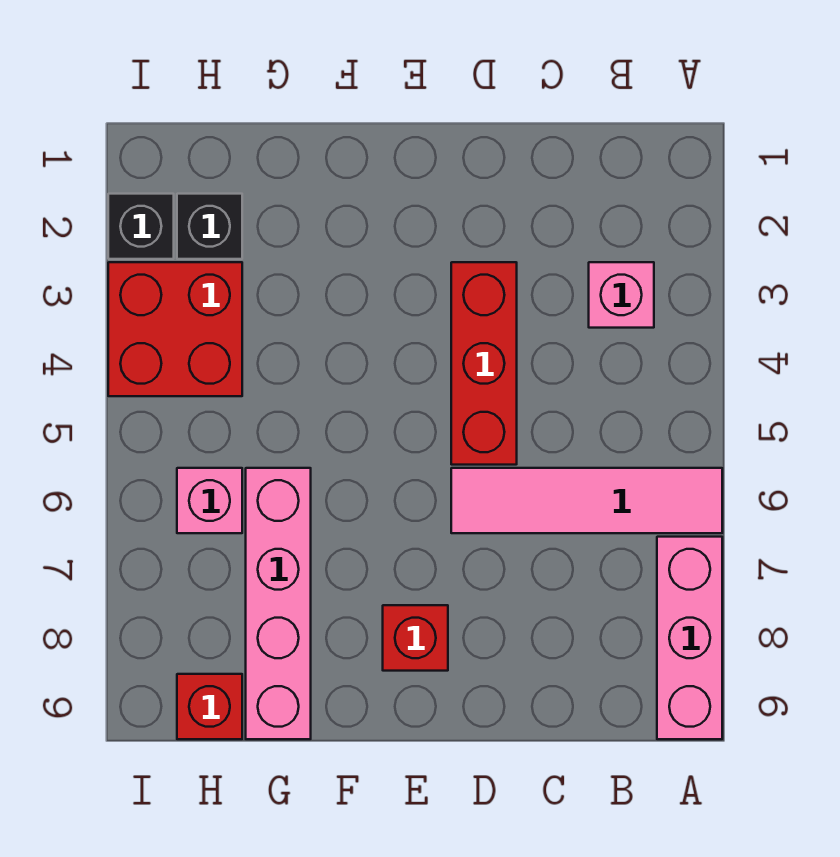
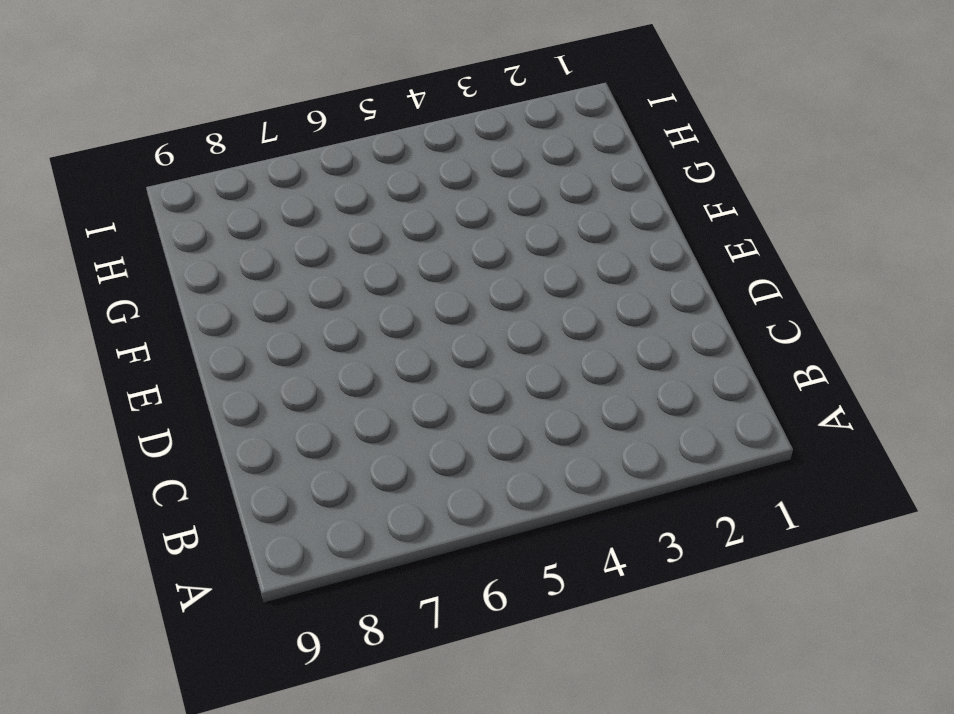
none -> pink 1x4 tile [451,468,722,533]
none -> pink 1x3 brick [657,537,722,739]

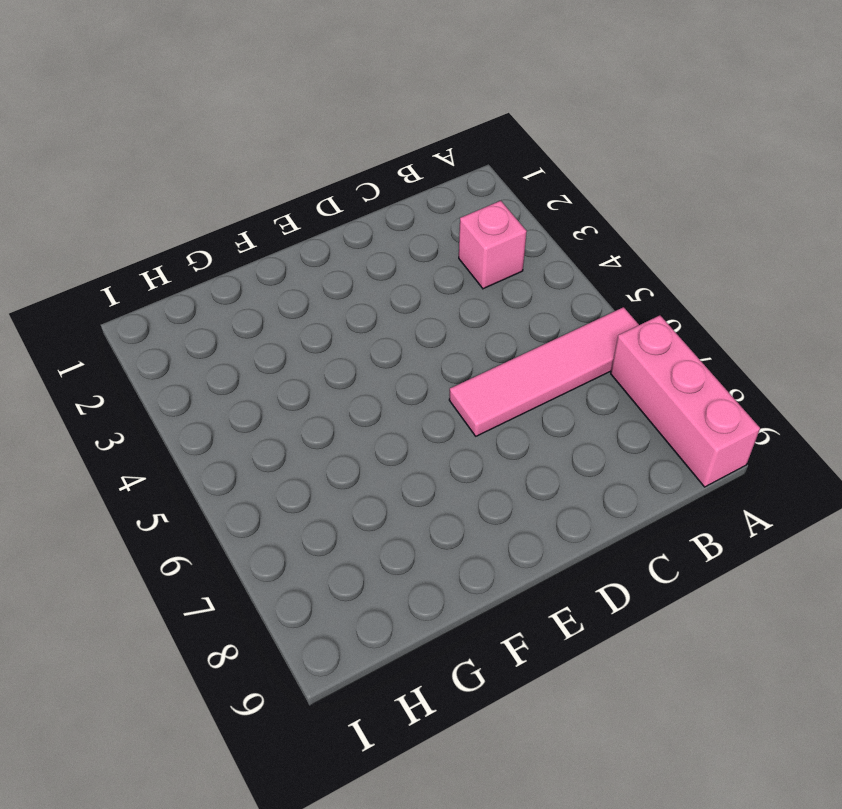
none -> red 1x3 brick [451,262,517,465]
none -> red 1x1 brick [383,605,448,671]

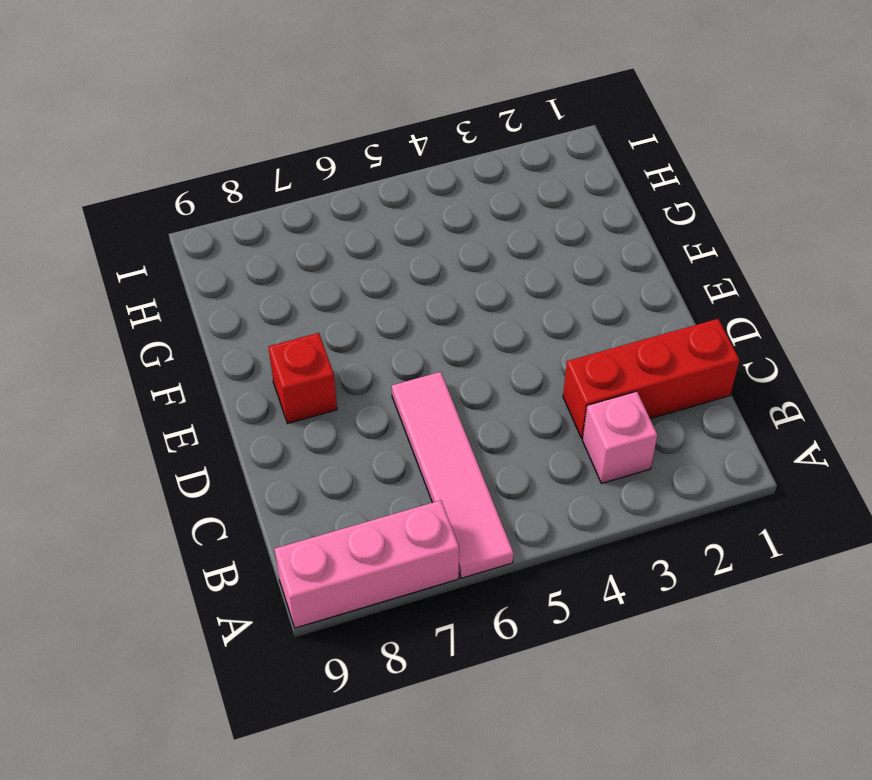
red 1x3 brick [563,319,740,438] -> red 1x3 brick moved to [451,262,517,465]
none -> pink 1x4 brick [246,468,311,739]
none -> black 1x1 brick [177,194,242,259]

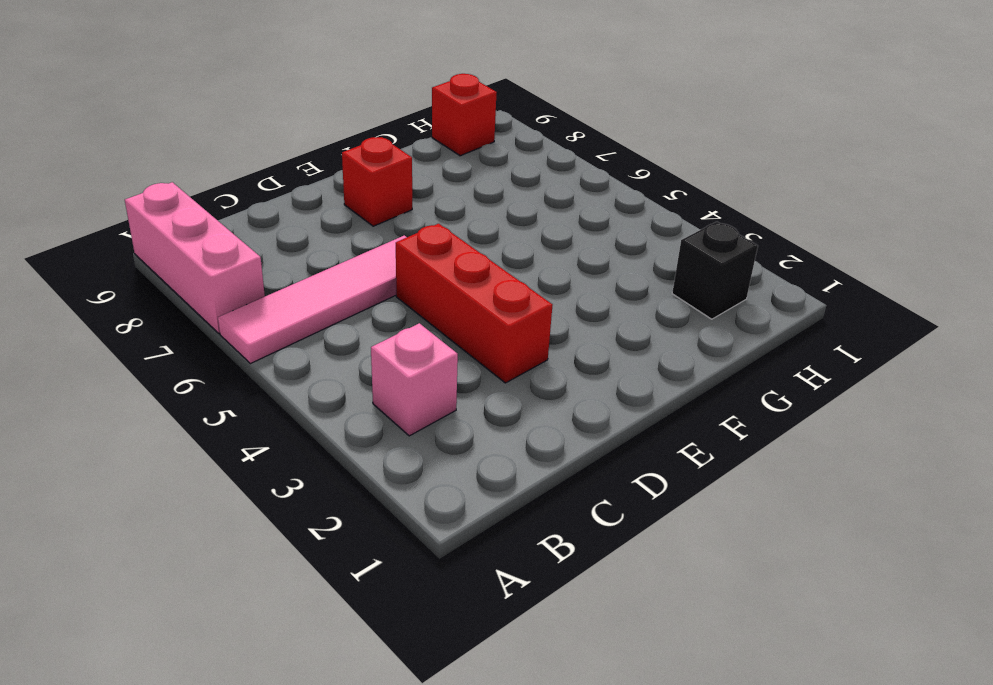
none -> pink 1x4 brick [246,468,311,739]
none -> red 2x2 brick [108,262,242,396]

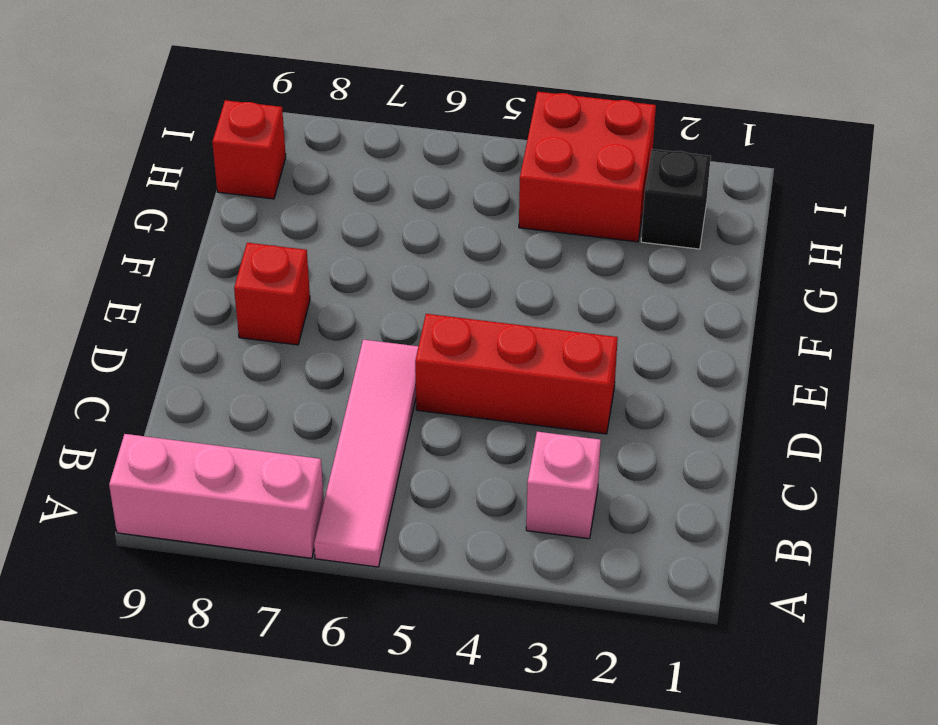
none -> pink 1x4 brick [246,468,311,739]
none -> pink 1x1 brick [177,468,242,533]

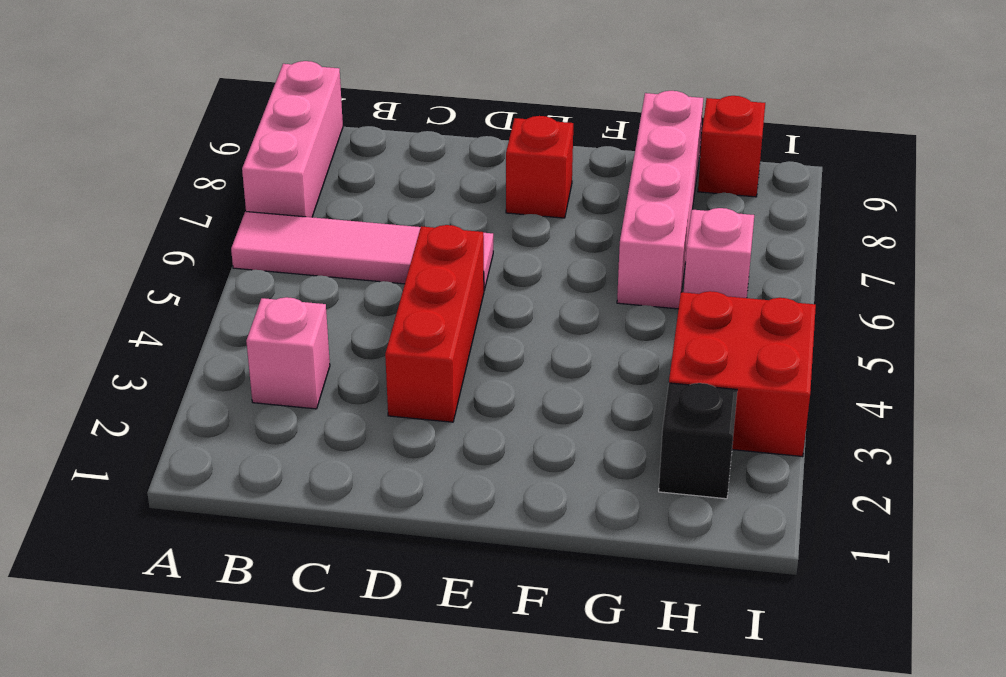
none -> black 1x1 brick [108,194,174,259]

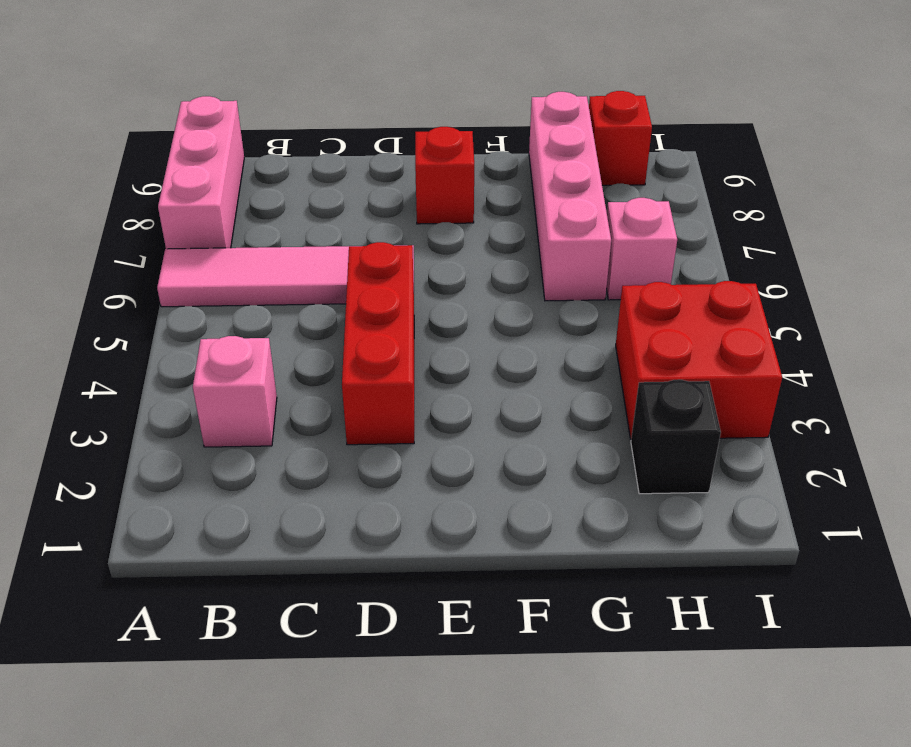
none -> black 1x1 brick [108,194,174,259]

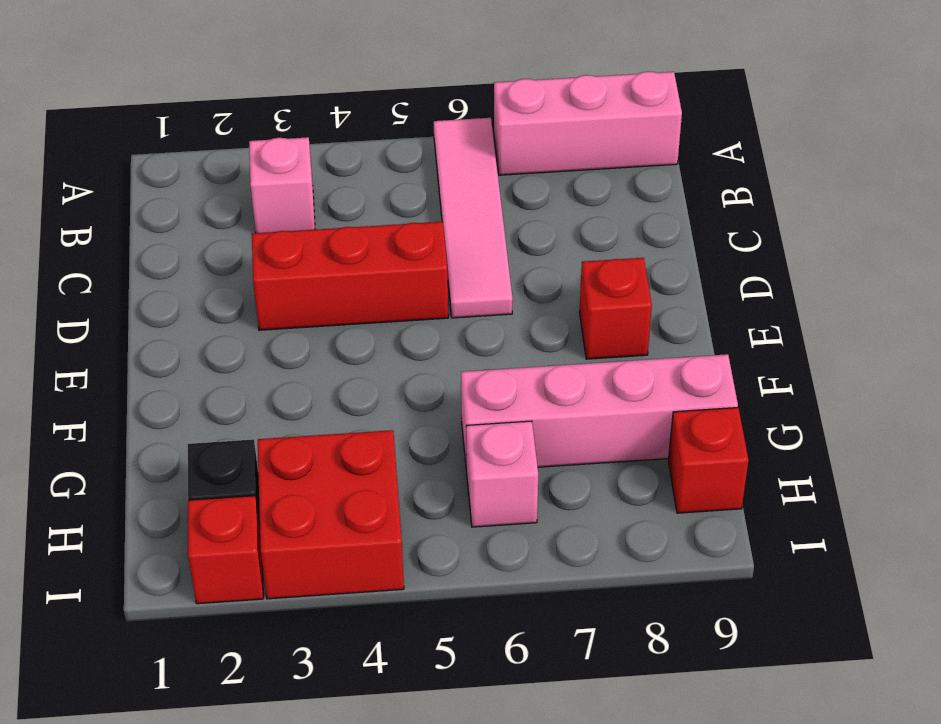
red 1x1 brick [188,496,263,604] -> black 1x1 brick [108,194,174,259]

